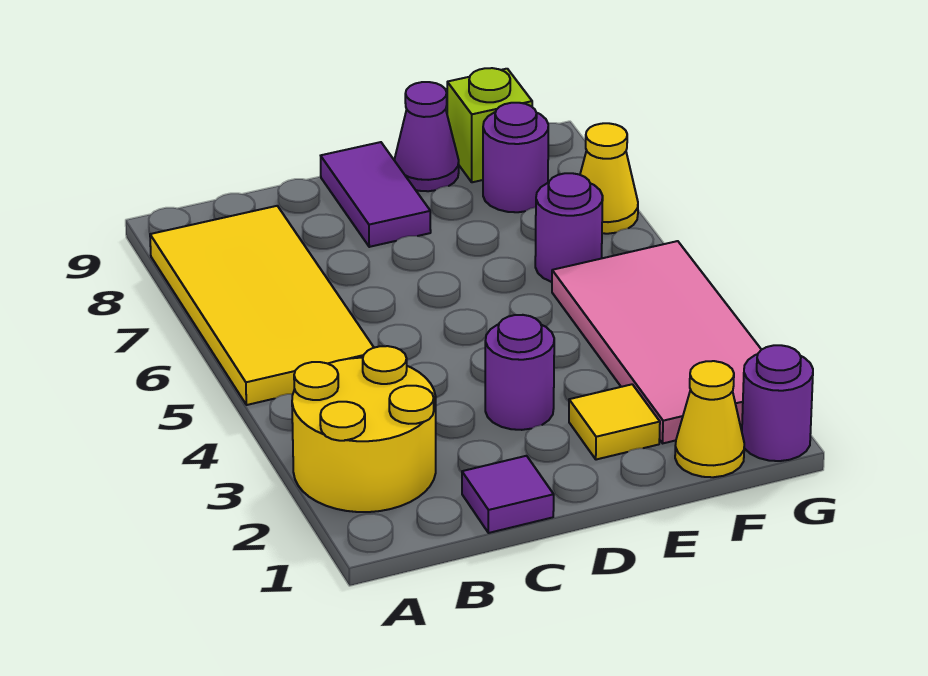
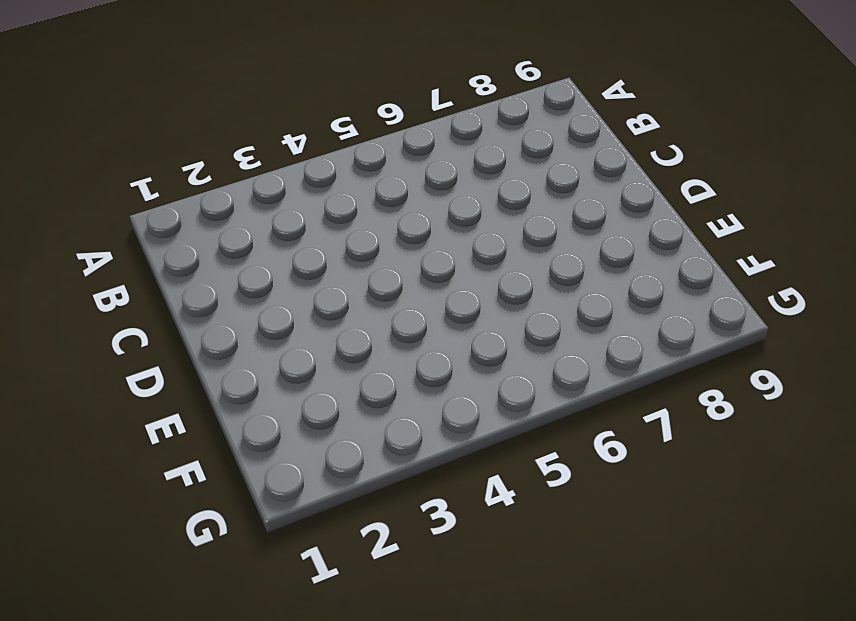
none -> yellow 2x2 round brick [292,346,436,512]
none -> yellow 2x4 tile [150,206,374,405]
none -> purple 1x1 tile [462,456,554,533]

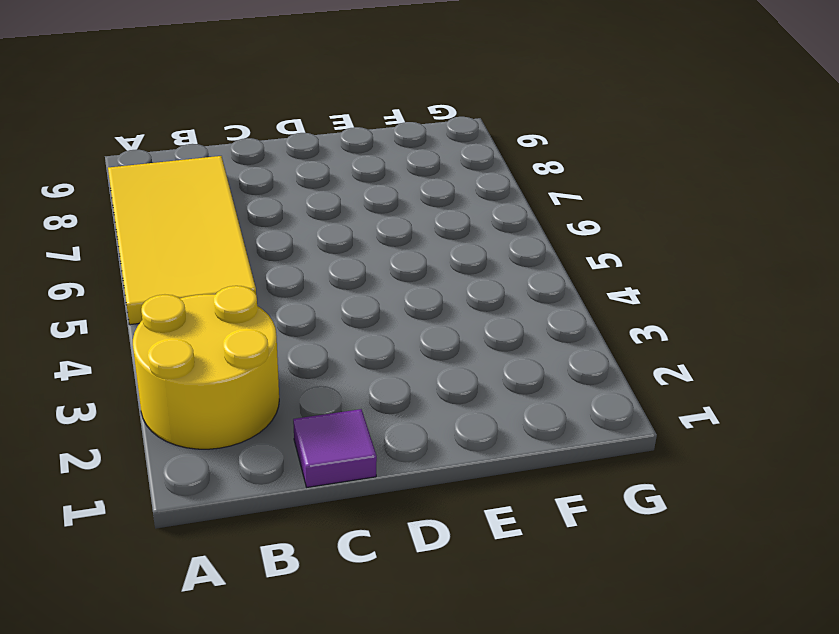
none -> purple 1x1 round brick [485,315,554,430]
none -> purple 1x2 tile [321,142,431,247]
none -> yellow 1x1 tile [569,384,660,460]

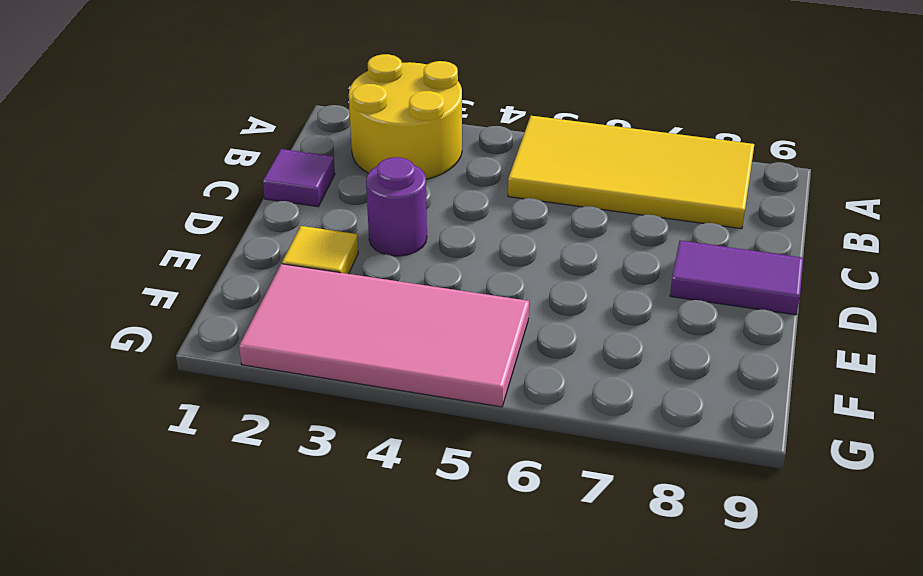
none -> purple 1x1 cone [394,82,459,191]
none -> yellow 1x1 cone [675,361,744,477]
none -> purple 1x1 round brick [535,173,603,282]

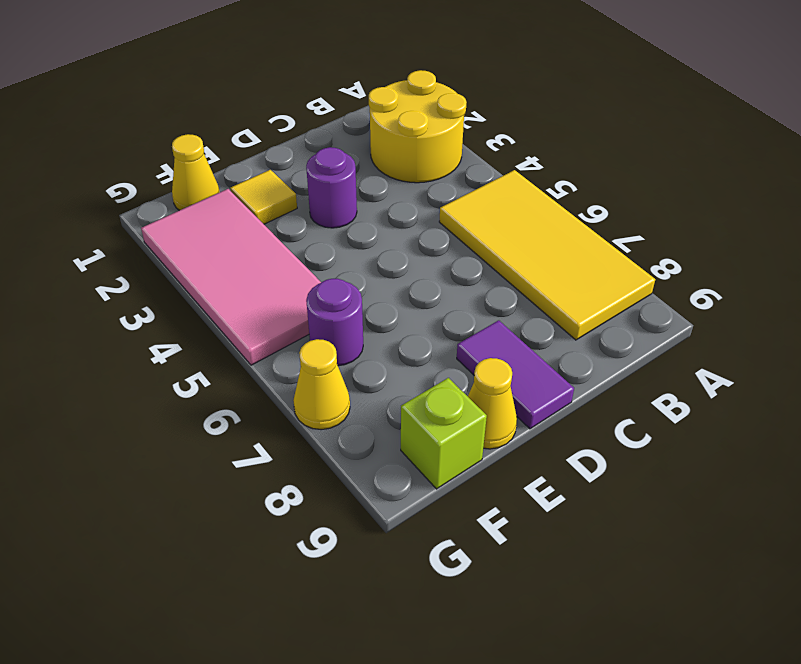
yellow 1x1 cone [468,358,517,449] -> purple 1x1 cone [394,82,459,191]
none -> purple 1x1 tile [462,456,554,533]
none -> purple 1x1 round brick [483,103,548,212]
none -> purple 1x1 round brick [742,345,813,461]

